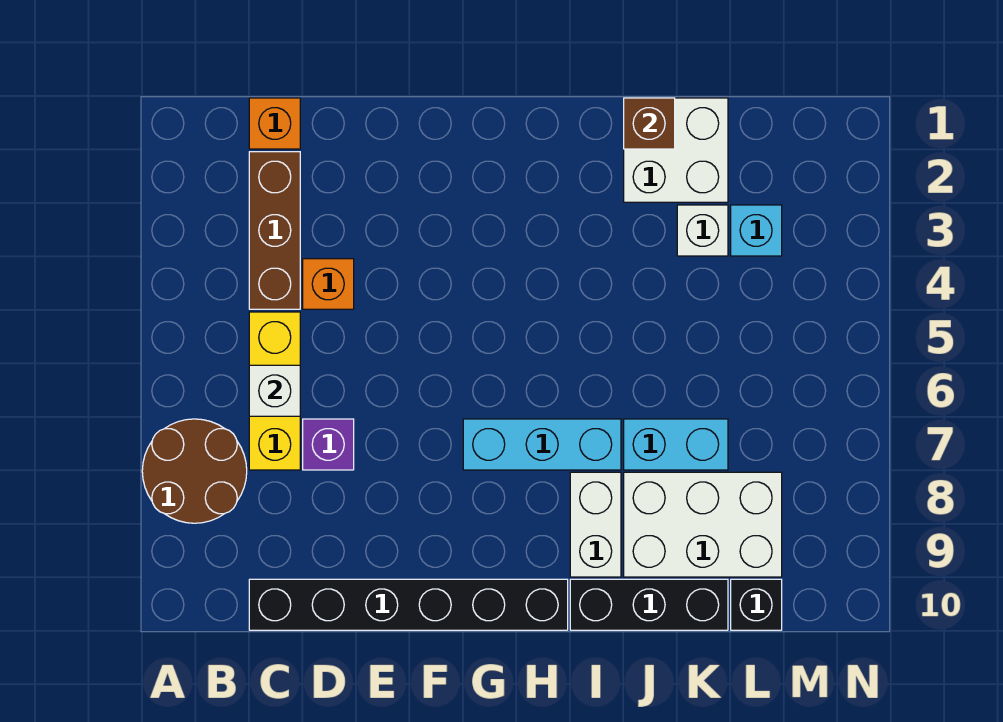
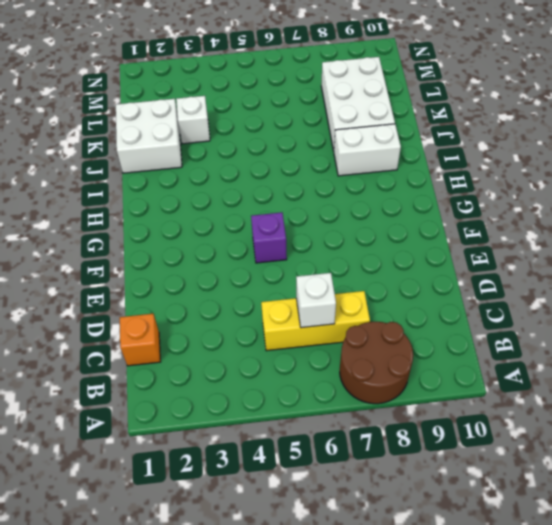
purple 1x1 brick [251,212,287,263] -> purple 1x1 brick moved to [303,419,354,470]
none -> brown 1x3 brick [249,152,300,309]
none -> black 1x6 brick [249,579,568,630]
none -> orange 1x1 brick [303,259,354,309]

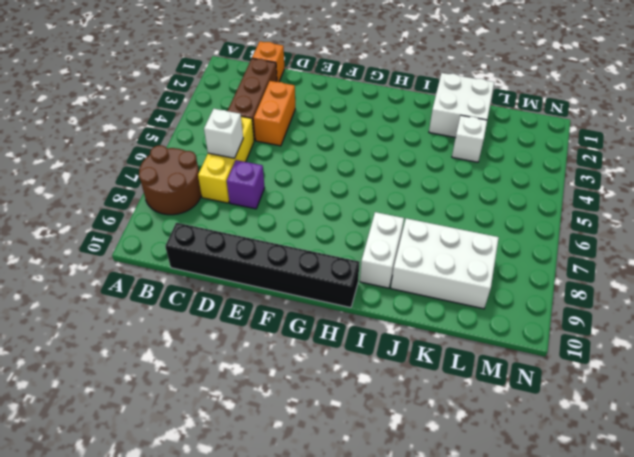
orange 1x2 brick [254,81,295,146] -> orange 1x1 brick [303,259,354,309]
none -> cyan 1x3 brick [463,419,621,470]
none -> black 1x3 brick [570,579,728,630]
none -> cyan 1x2 brick [624,419,728,470]

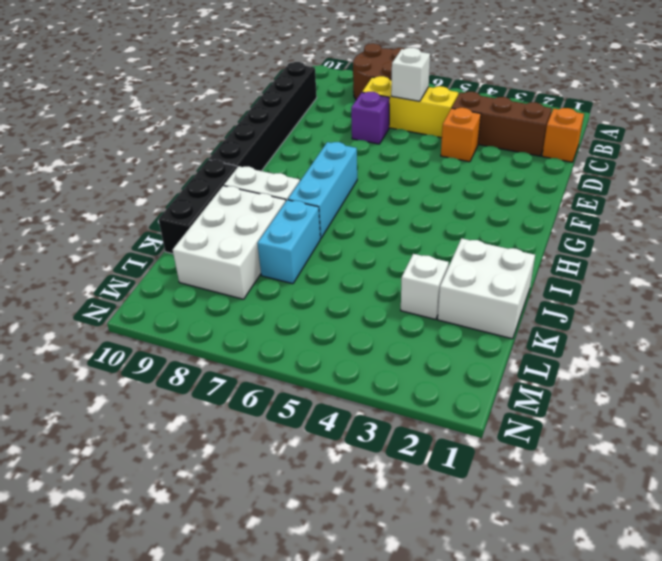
none -> cyan 1x1 brick [731,205,782,256]
none -> black 1x1 brick [731,579,782,630]
none -> brown 1x1 brick [624,98,675,149]

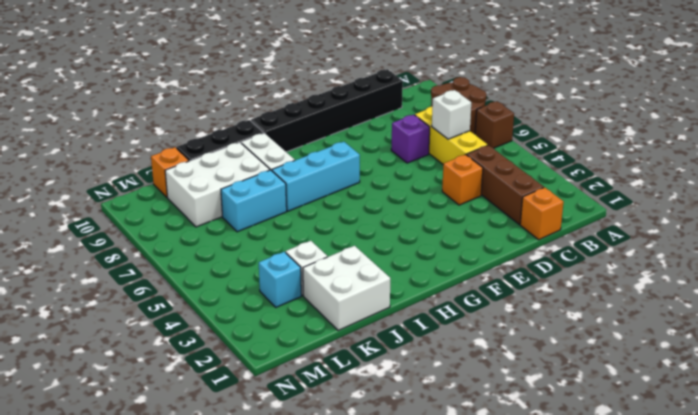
brown 1x1 brick [475,101,514,148] -> brown 1x1 brick moved to [624,98,675,149]
orange 1x1 brick [151,147,189,197] -> black 1x1 brick [731,579,782,630]

